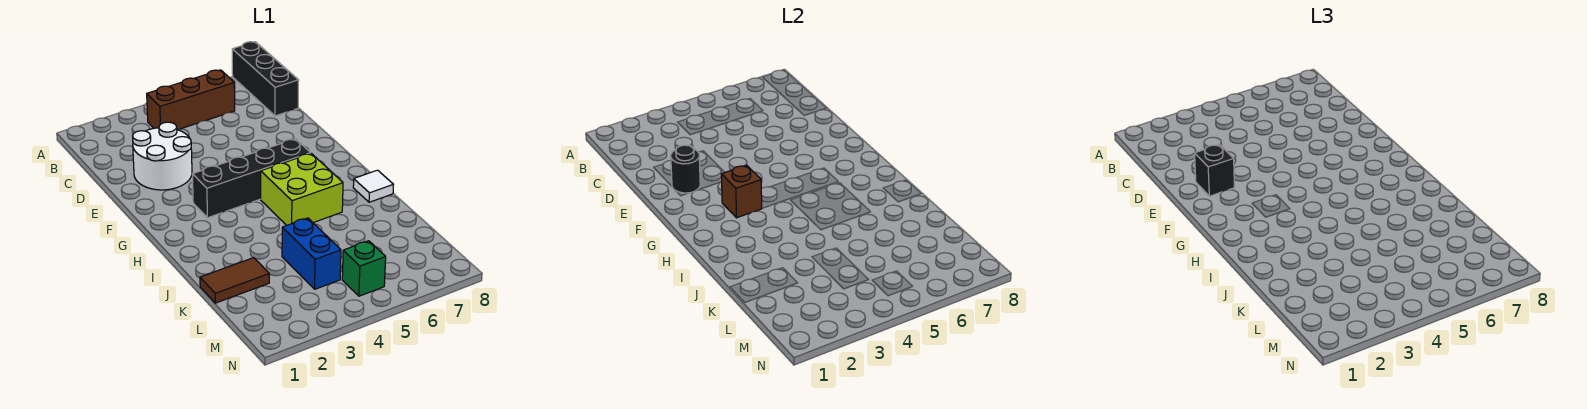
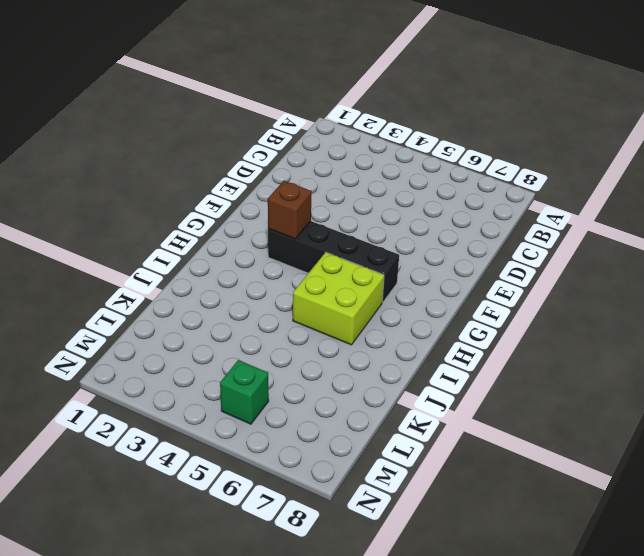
none -> black 1x3 brick [232,42,299,116]
none -> brown 1x3 brick [147,70,235,129]
none -> white 2x2 round brick [133,122,192,190]

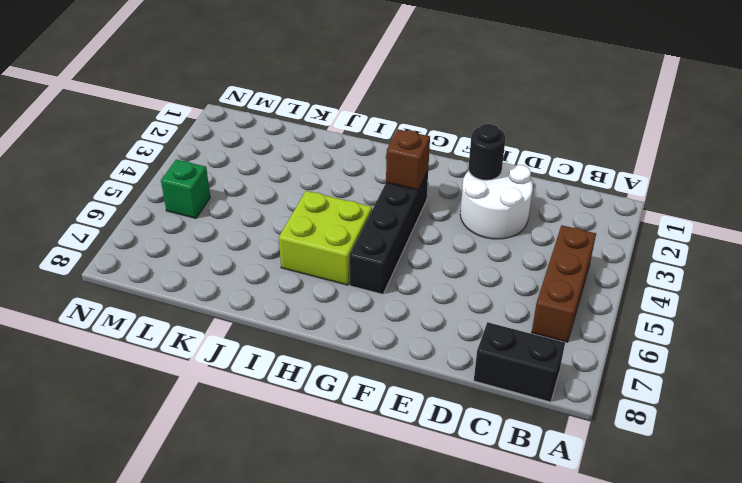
black 1x2 brick [474,322,565,402] -> black 1x3 brick [232,42,299,116]
none -> white 1x1 tile [353,170,393,202]
none -> brown 1x2 tile [200,258,269,303]
none -> blue 1x2 brick [282,218,341,289]

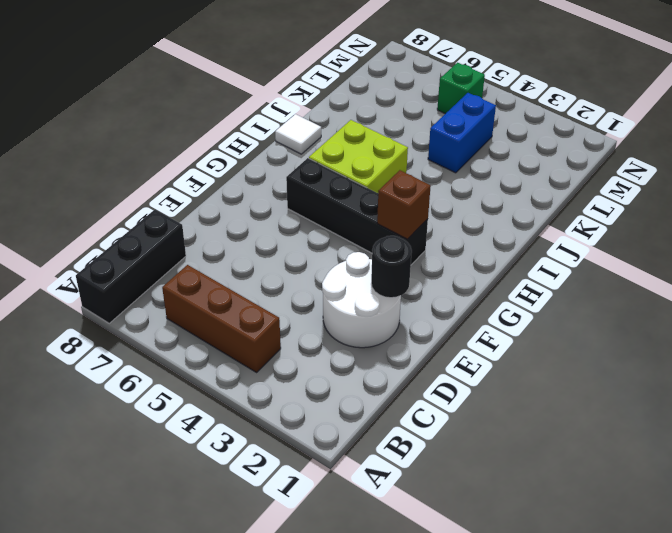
none -> brown 1x2 tile [200,258,269,303]
none -> black 1x1 brick [1195,145,1234,196]

